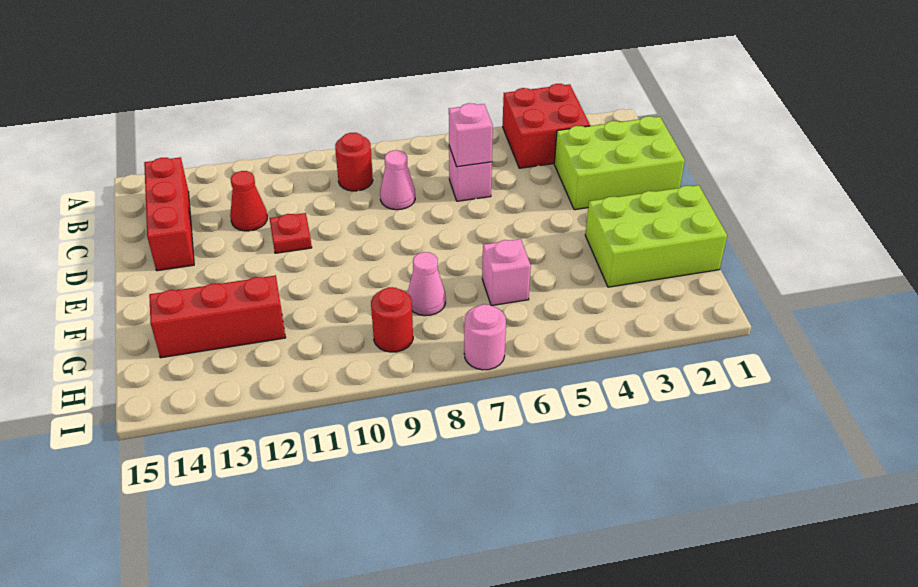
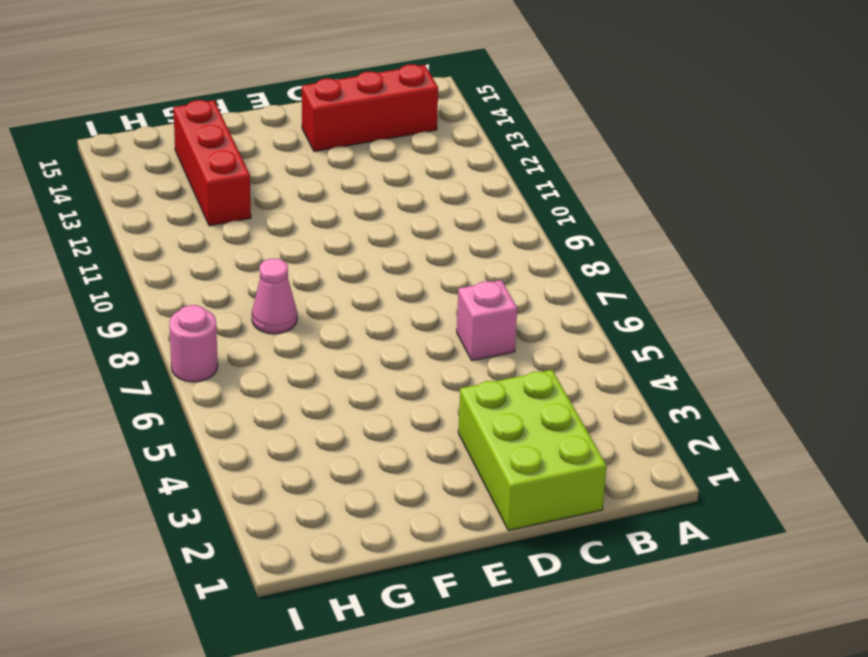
none -> red 2x2 brick [503,84,590,168]
none -> red 1x1 round brick [335,133,373,191]
none -> pink 1x1 cone [380,150,415,210]

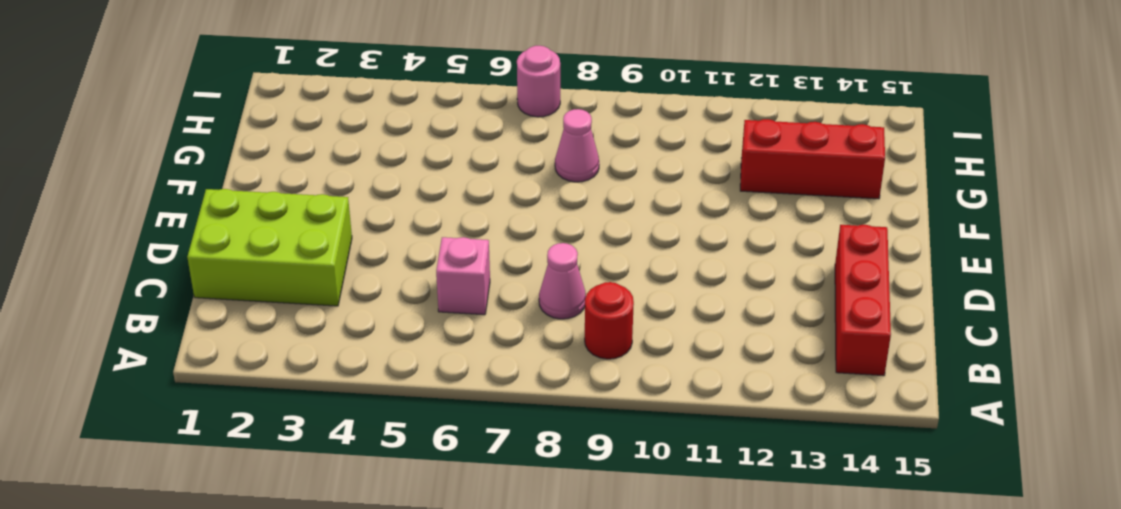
none -> red 2x2 brick [503,84,590,168]
none -> red 1x1 cone [230,171,267,231]
none -> red 1x1 plate [270,213,312,253]

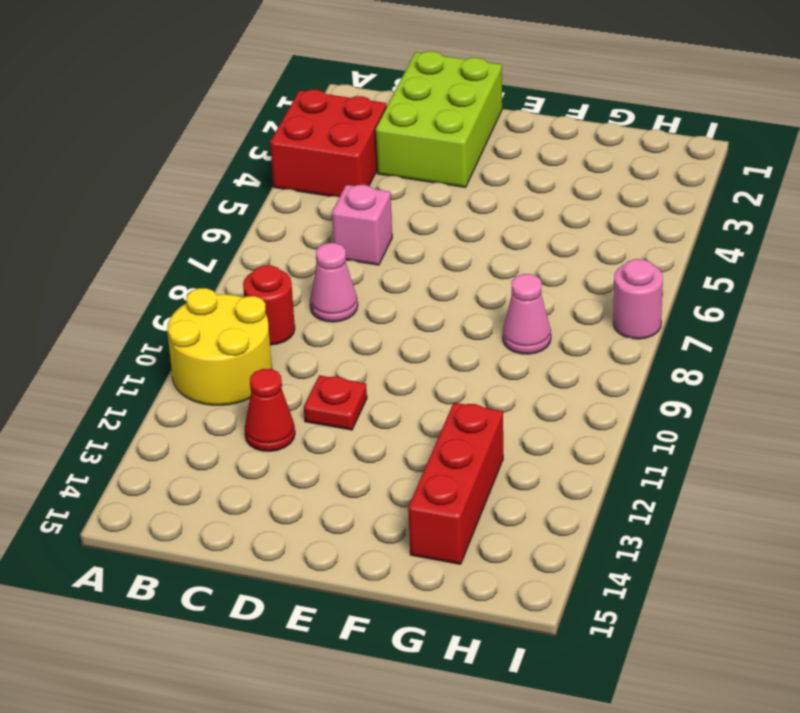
yellow 2x2 round brick [167,288,272,405] -> none
none -> red 1x3 brick [144,157,194,271]
none -> lime 2x3 brick [585,185,727,287]
none -> pink 1x1 brick [482,239,531,306]

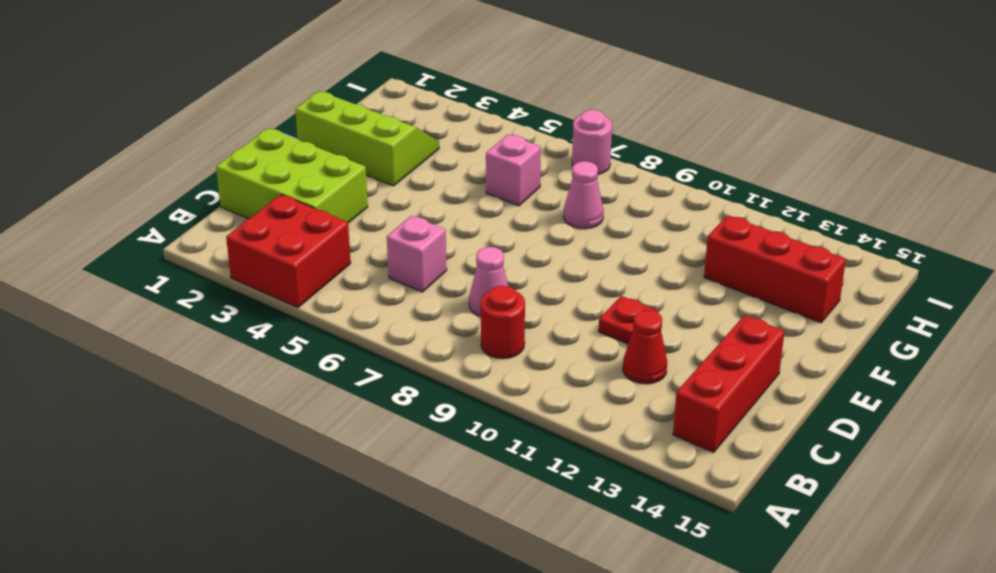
lime 2x3 slope [295,91,439,186] -> lime 2x3 brick [585,185,727,287]
none -> red 1x1 round brick [371,287,413,352]
none -> pink 1x1 brick [449,103,493,167]

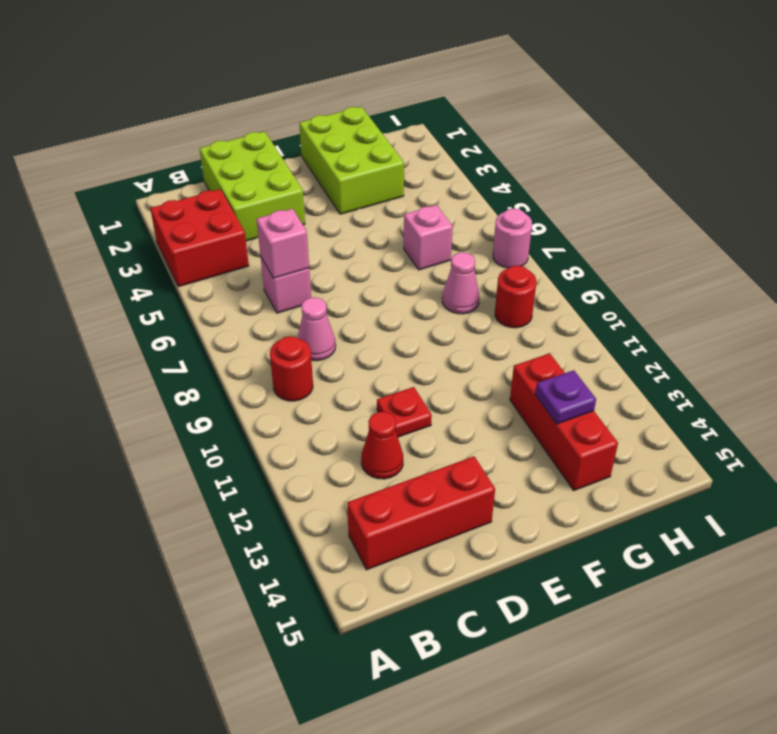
purple 1x1 plate [535,370,596,424] -> none

